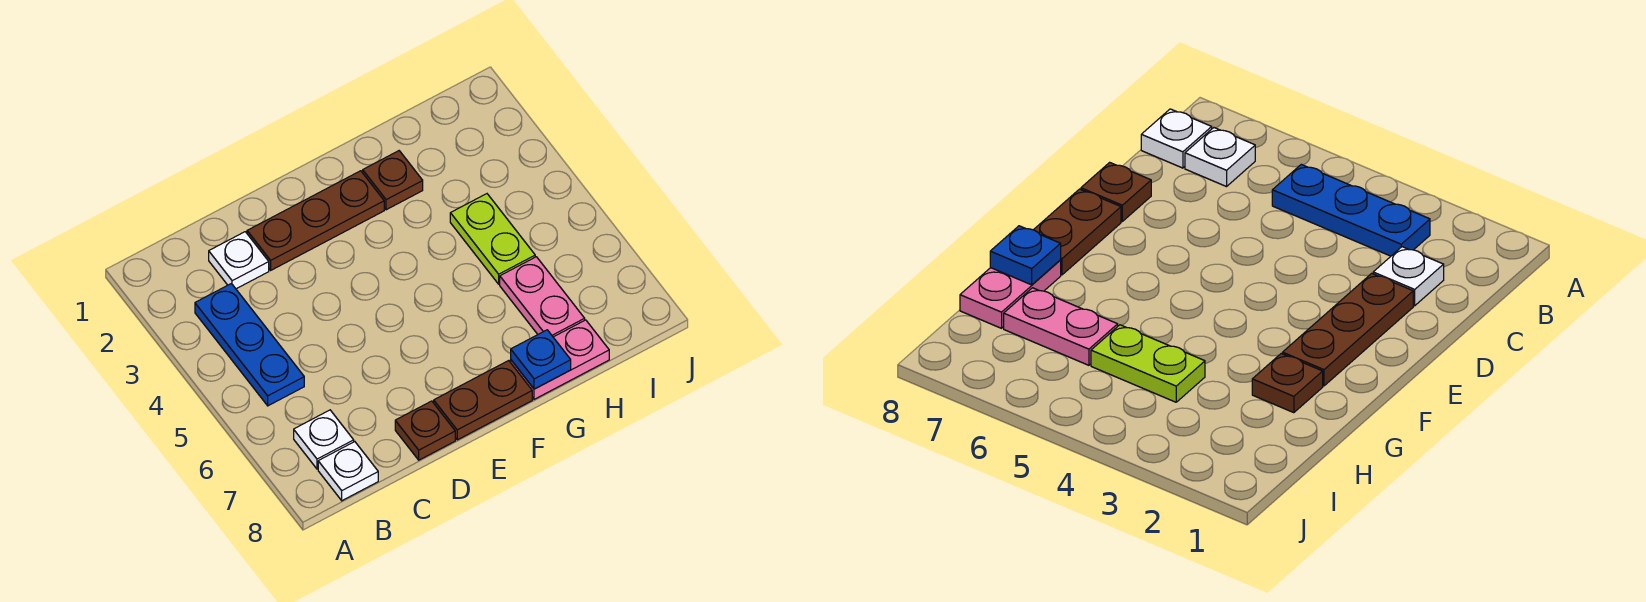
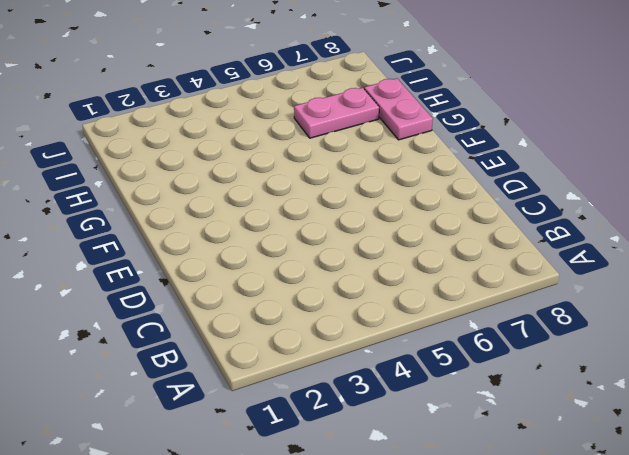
none -> blue 1x3 plate [195,284,304,406]
none -> white 1x1 plate [294,410,354,469]
none -> white 1x1 plate [318,442,378,501]

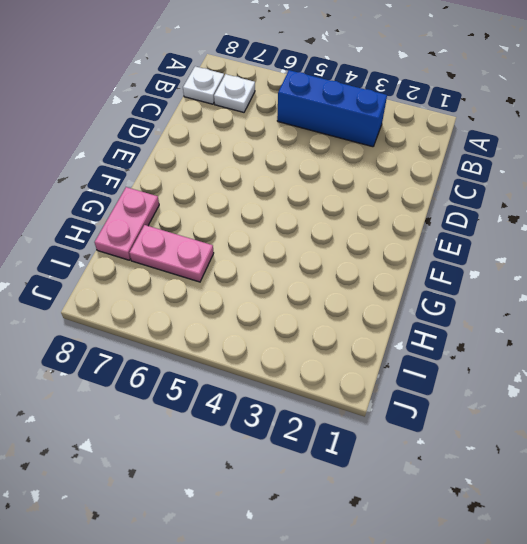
blue 1x3 brick [277,70,387,147] -> blue 1x3 plate [195,284,304,406]
none -> white 1x1 plate [209,232,269,289]
none -> brown 1x3 plate [247,171,384,270]
none -> brown 1x1 plate [395,401,455,460]

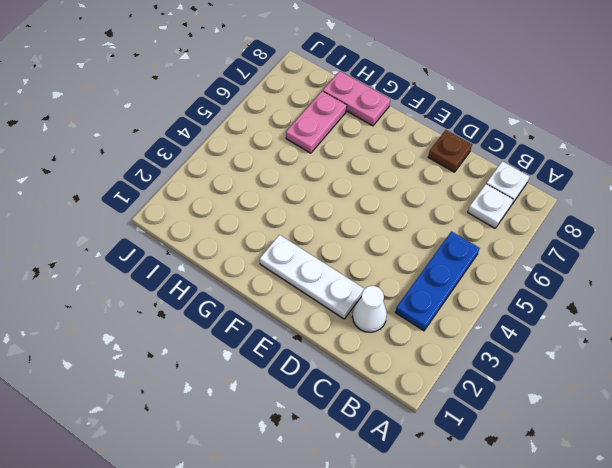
white 1x1 cone [352,286,387,332] -> white 1x1 plate [209,232,269,289]
white 1x3 plate [260,235,364,319] -> brown 1x3 plate [247,171,384,270]
none -> brown 1x2 plate [434,361,532,440]
none -> brown 1x1 plate [363,151,423,210]
none -> lime 1x2 plate [450,194,535,284]

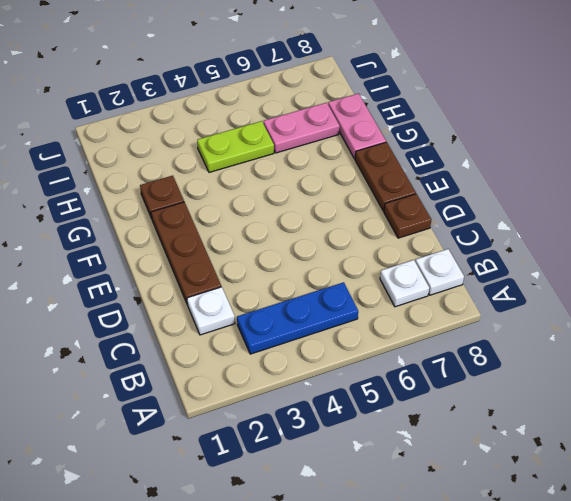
none -> blue 1x1 plate [511,330,571,389]

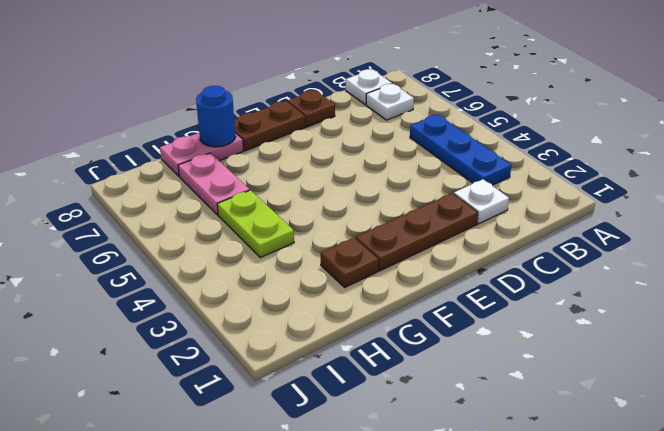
blue 1x1 round brick [196,86,236,147] -> blue 1x1 plate [511,330,571,389]

